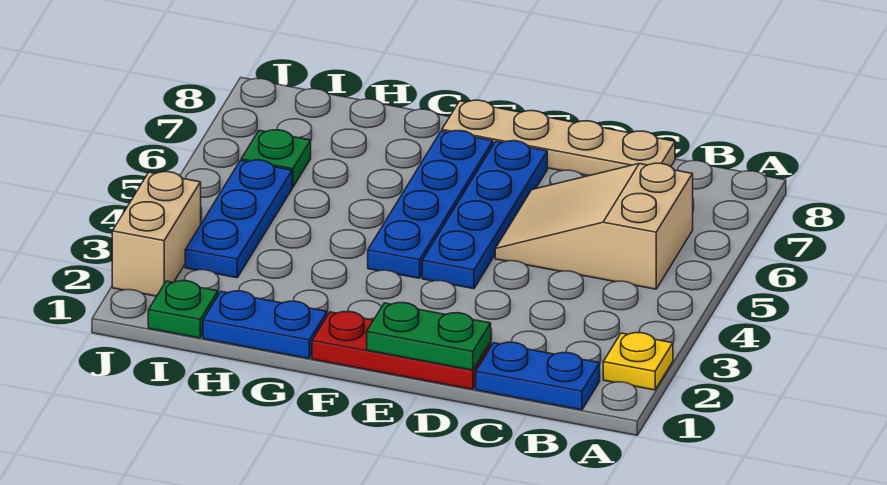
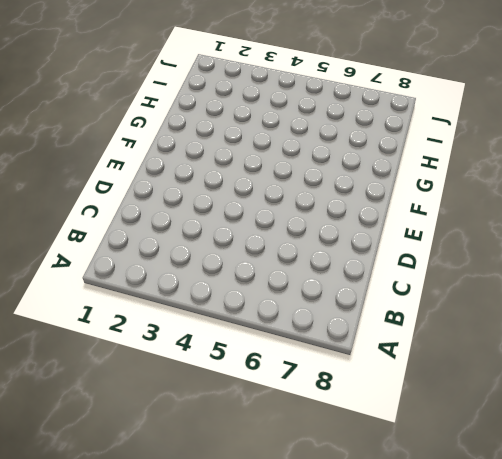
none -> yellow 1x1 plate [603,332,673,390]
none -> blue 1x2 plate [476,342,600,410]
none -> tan 2x3 slope [495,163,693,289]

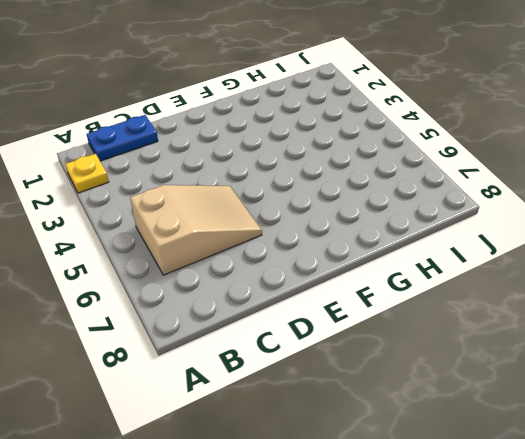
none -> tan 1x4 plate [442,100,675,176]
none -> red 1x3 plate [312,311,491,389]
none -> blue 1x4 plate [422,141,547,289]

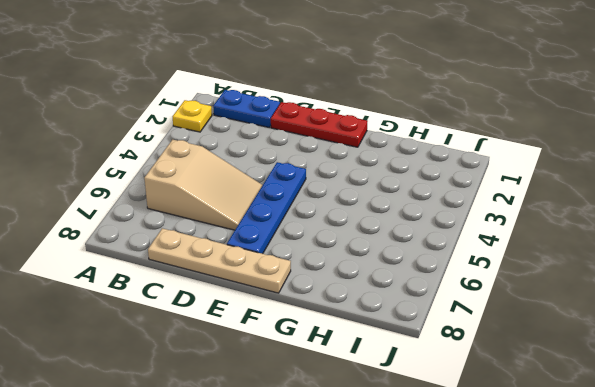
none -> blue 1x4 plate [368,131,493,278]
none -> blue 1x2 plate [203,291,327,359]
none -> green 1x1 plate [148,281,218,338]

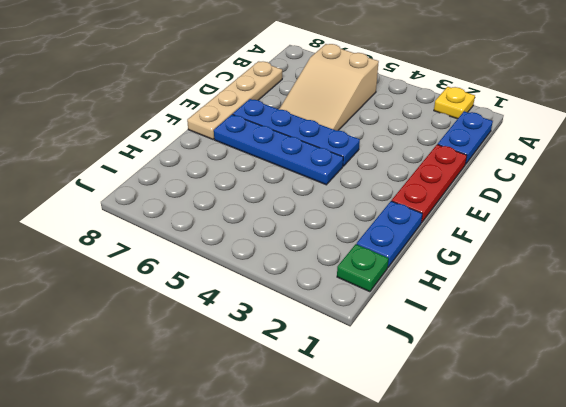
none -> blue 1x3 plate [185,160,292,278]
none -> green 1x1 plate [241,130,311,187]
none -> tan 1x2 brick [112,172,201,296]

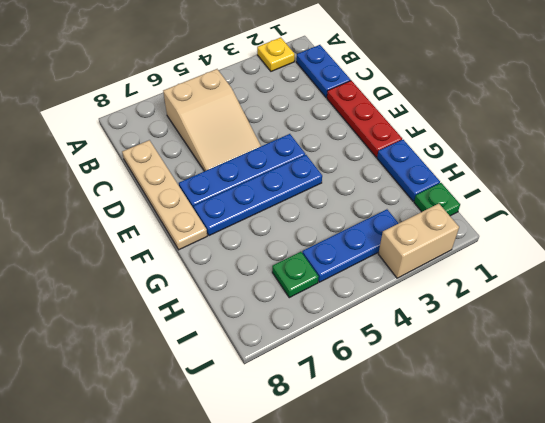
none -> green 1x2 plate [367,303,491,370]

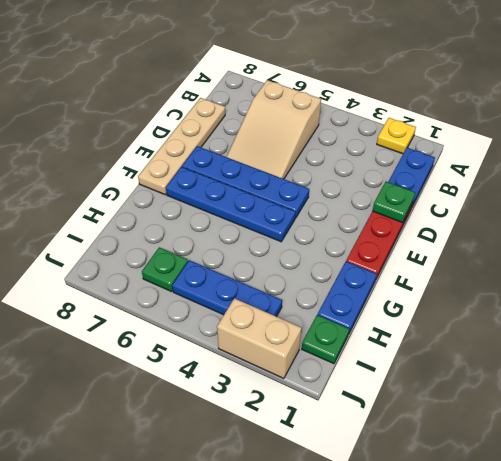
green 1x1 plate [373,182,415,222] -> green 1x2 plate [367,303,491,370]

